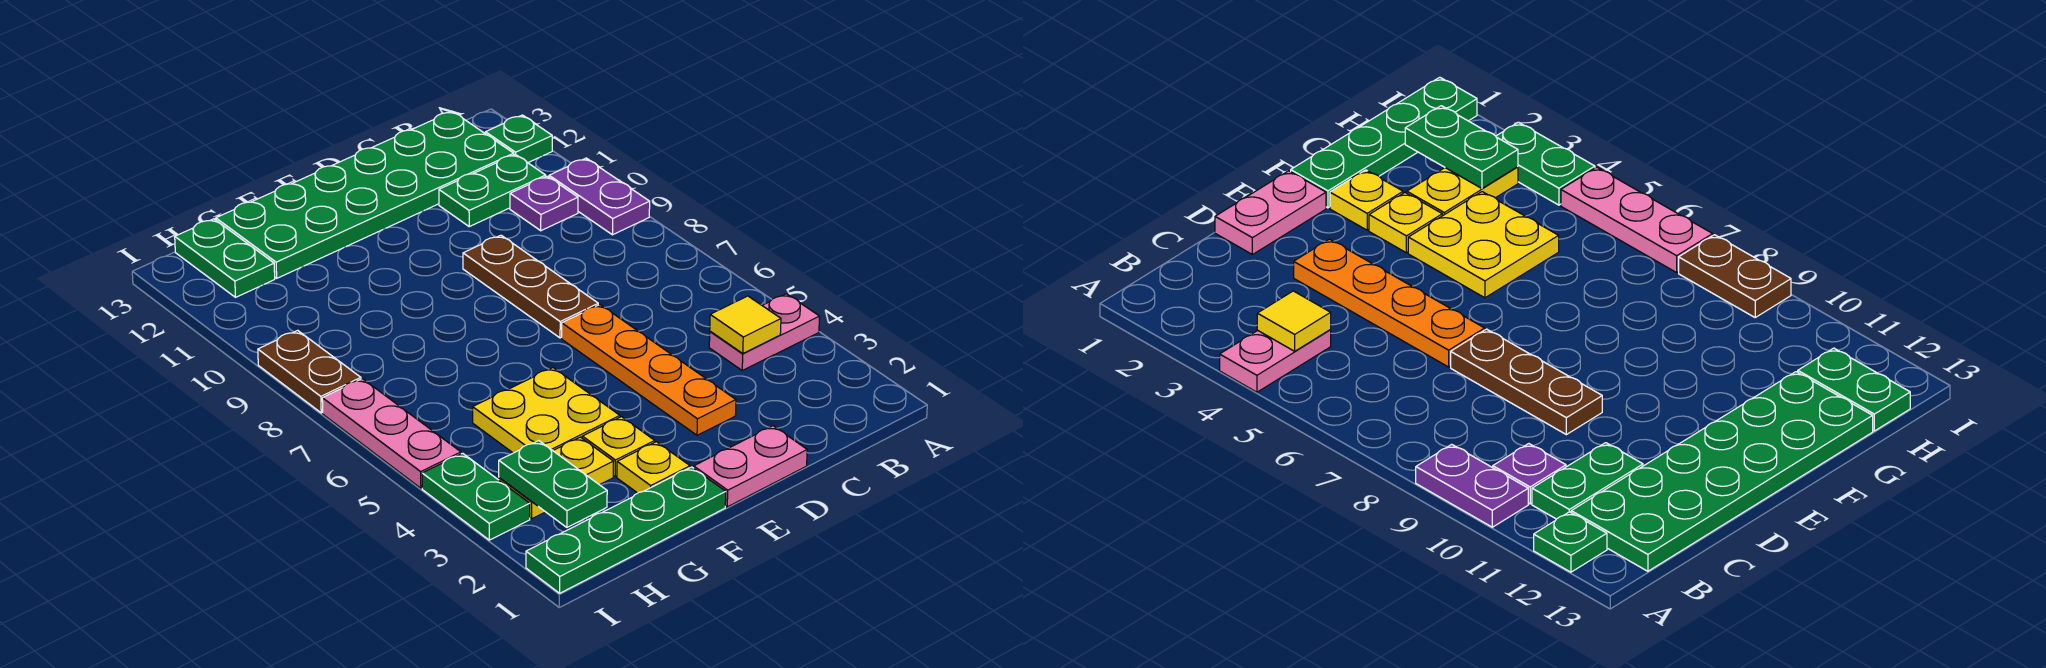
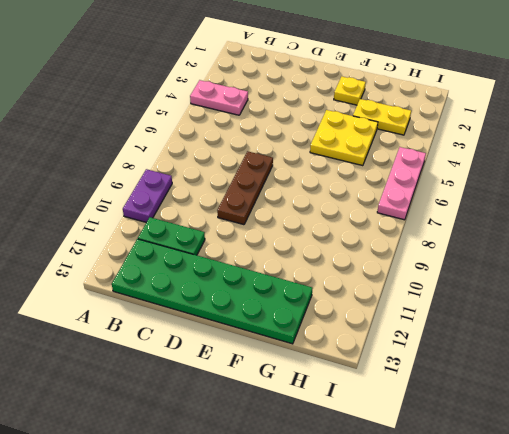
none -> green 1x1 plate [485,115,552,163]
none -> purple 1x1 plate [510,176,578,231]
none -> pink 1x2 plate [694,426,807,507]

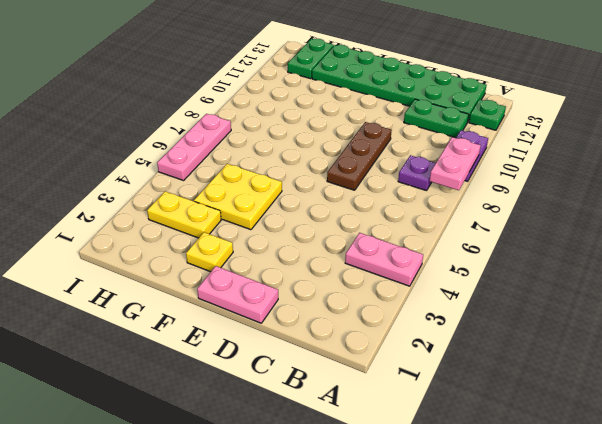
pink 1x2 plate [430,137,481,190] -> none
purple 1x1 plate [398,155,436,191] -> purple 1x1 plate moved to [510,176,578,231]
none -> orange 1x4 plate [562,305,736,435]
none -> green 1x4 plate [526,467,726,593]
none -> yellow 1x1 plate [582,417,655,477]

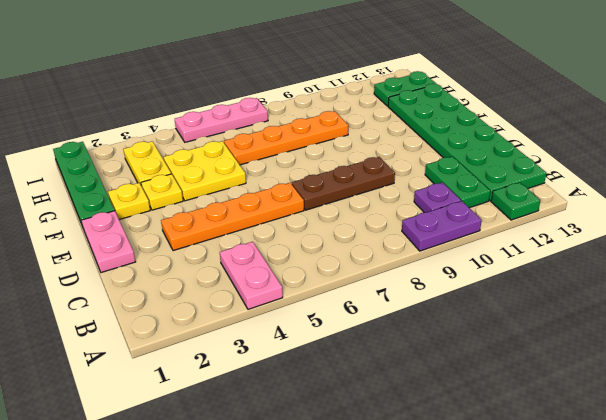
orange 1x4 plate [224,111,348,165] -> none
none -> green 1x2 plate [422,453,530,540]
none -> brown 1x2 plate [258,330,361,413]
none -> yellow 1x1 tile [710,296,781,353]

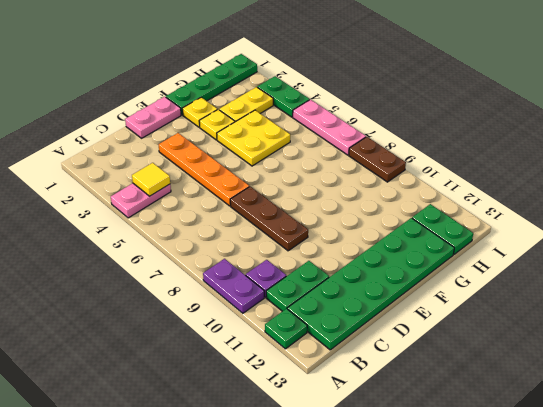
none -> green 1x2 plate [499,441,607,527]

